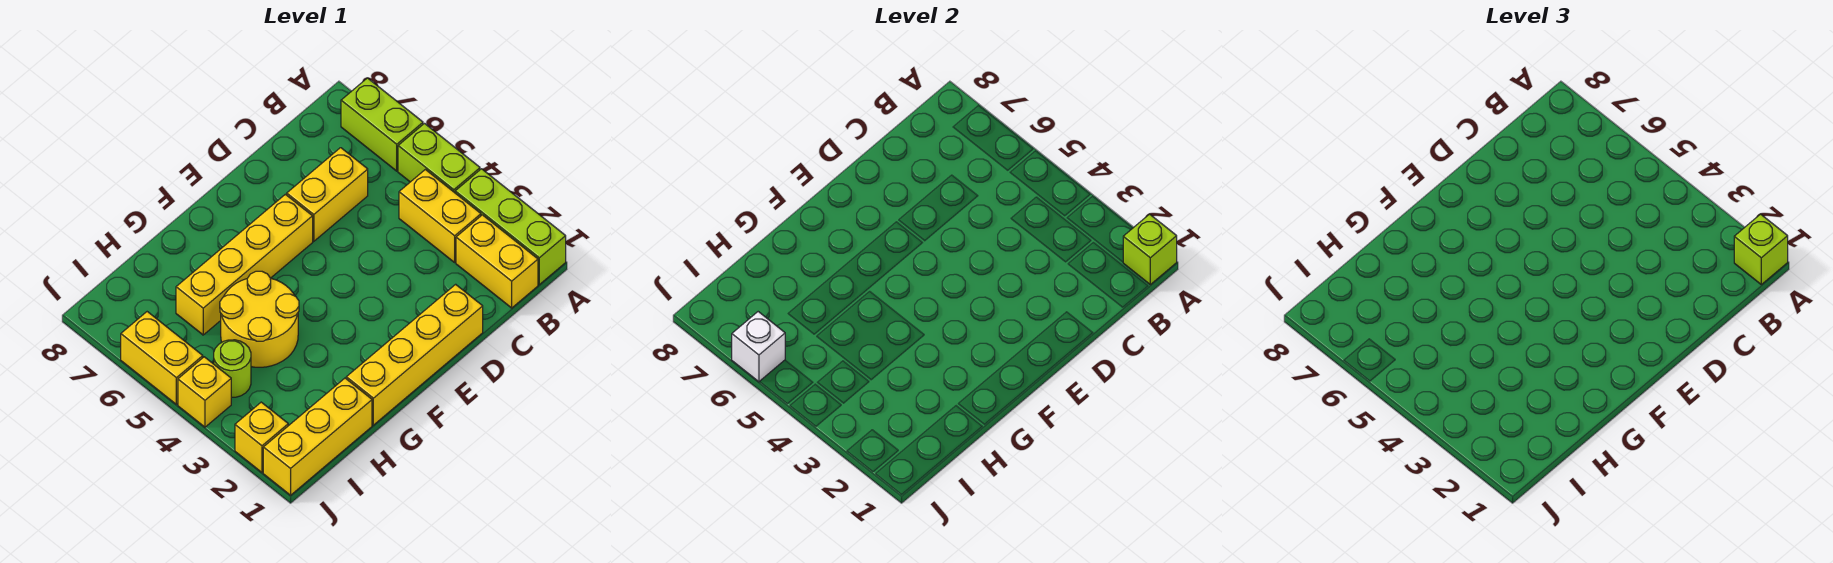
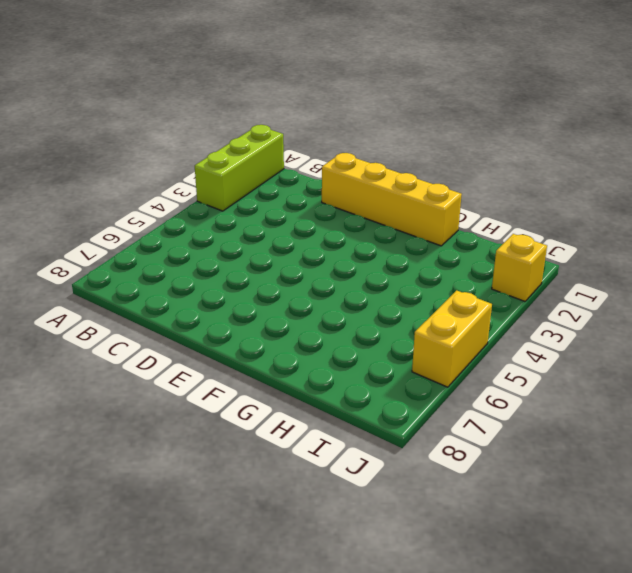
none -> lime 1x2 brick [398,124,480,193]
none -> lime 1x2 brick [341,78,423,171]
none -> yellow 1x2 brick [456,215,538,308]

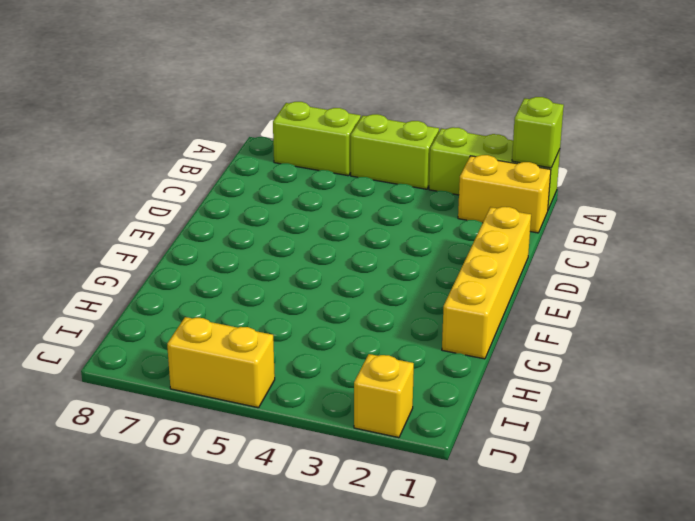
none -> yellow 1x2 brick [399,170,481,262]
none -> yellow 1x2 brick [287,148,368,241]
none -> yellow 1x4 brick [176,194,313,335]

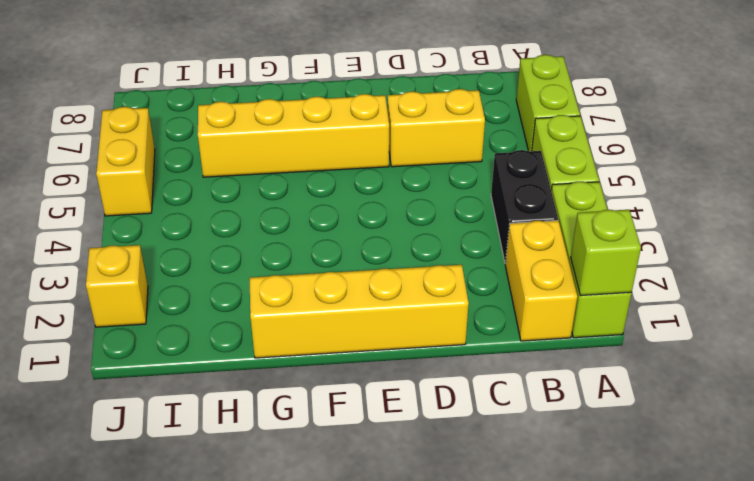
black 1x2 brick [491,150,558,263] -> yellow 1x2 brick [399,170,481,262]
none -> yellow 2x2 round brick [220,271,299,367]
none -> yellow 1x3 brick [263,378,372,495]
none -> lime 1x1 round brick [214,340,251,397]

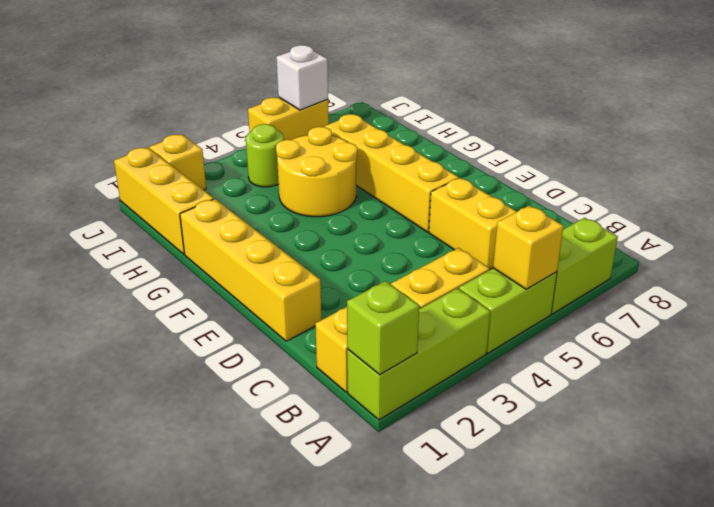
yellow 1x1 brick [493,206,563,289] -> yellow 1x1 brick moved to [178,357,231,427]
none -> lime 1x1 brick [1734,214,1788,284]

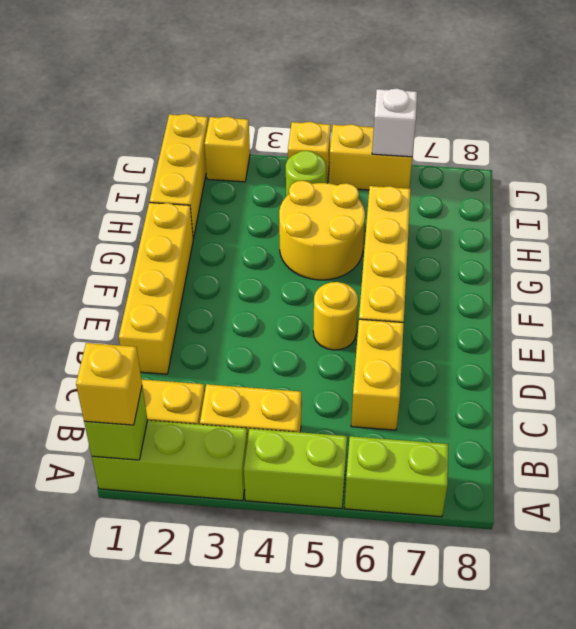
yellow 1x1 brick [76,343,142,425] -> lime 1x1 brick [1734,214,1788,284]
yellow 1x1 round brick [313,282,358,350] -> none

